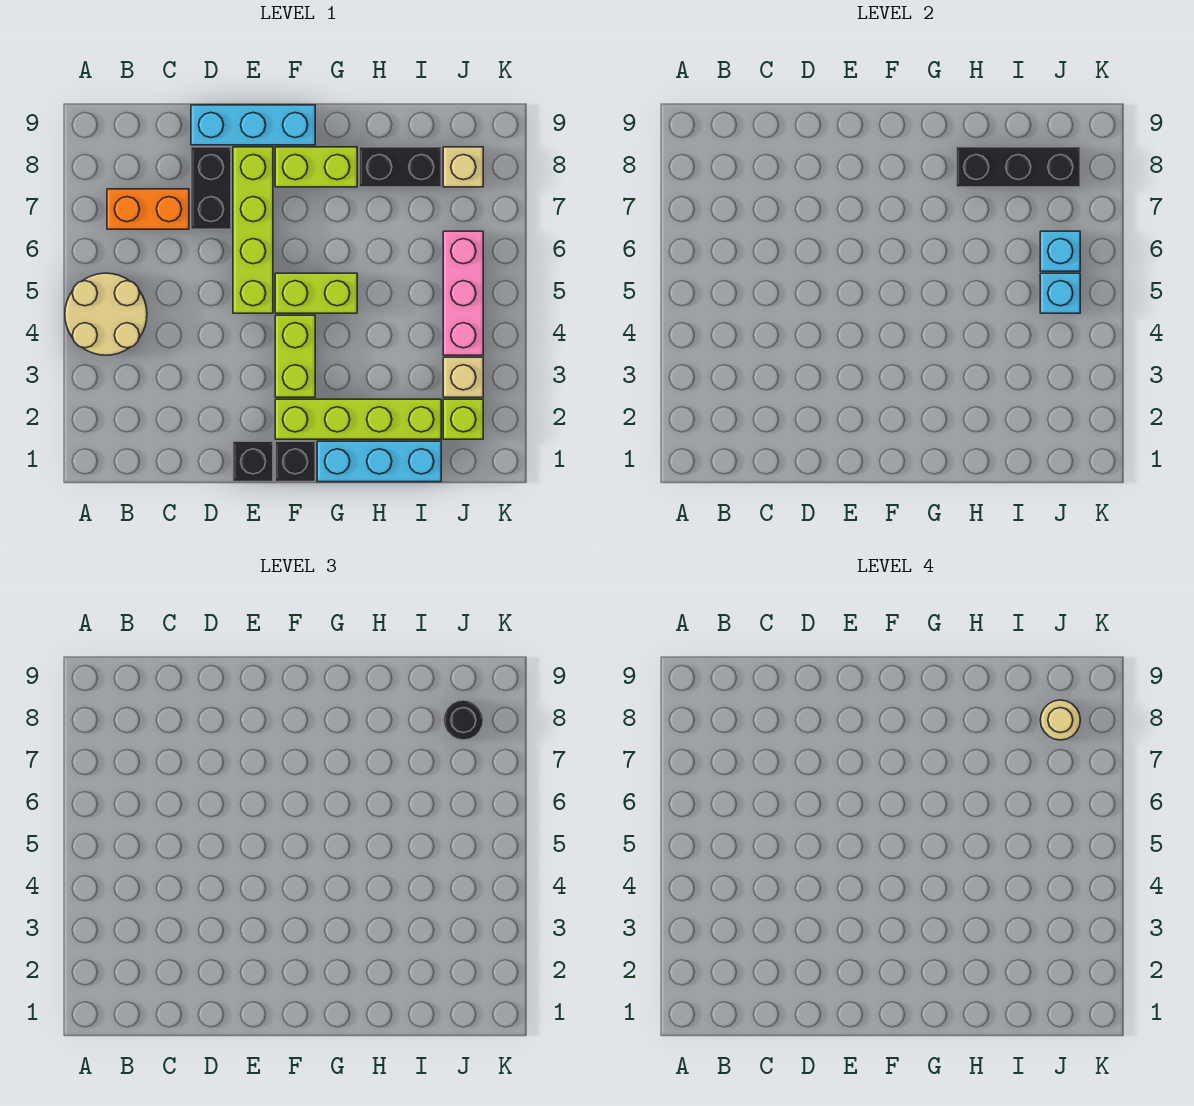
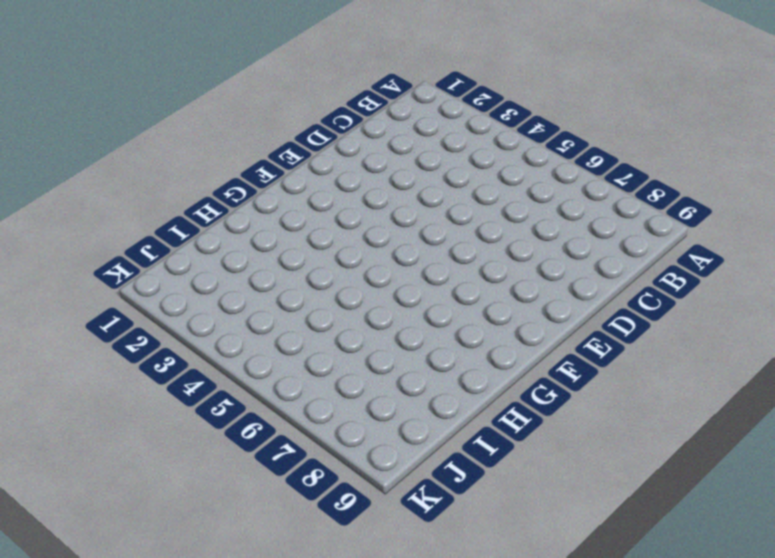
none -> tan 2x2 round brick [65,273,147,355]
none -> orange 1x2 brick [107,189,189,229]
none -> black 1x2 brick [191,147,231,229]

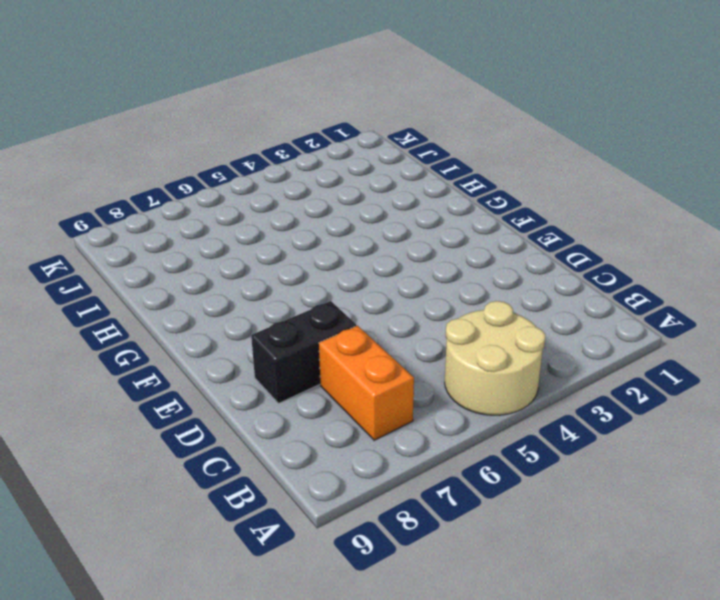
none -> cyan 1x3 brick [191,105,315,145]
none -> black 1x1 brick [233,441,273,482]
none -> lime 1x4 brick [233,147,273,313]

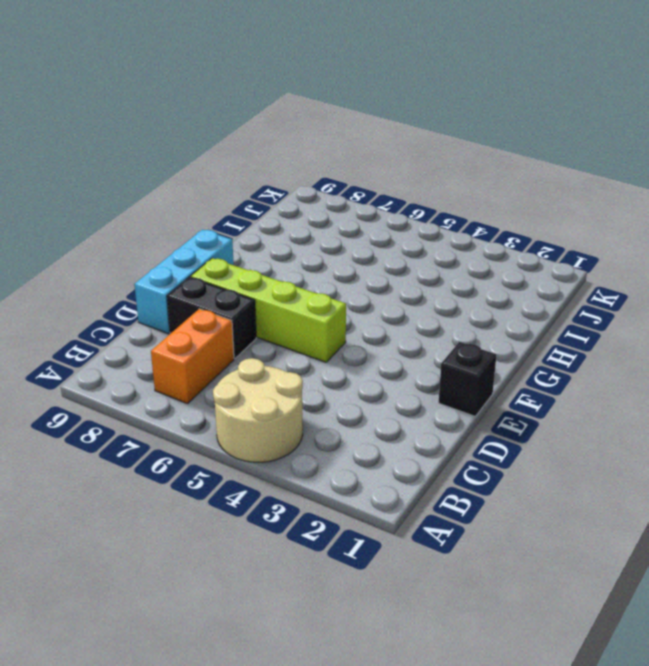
none -> black 1x1 brick [275,441,315,482]
none -> lime 1x4 brick [275,399,441,439]
none -> lime 1x2 brick [275,315,315,397]

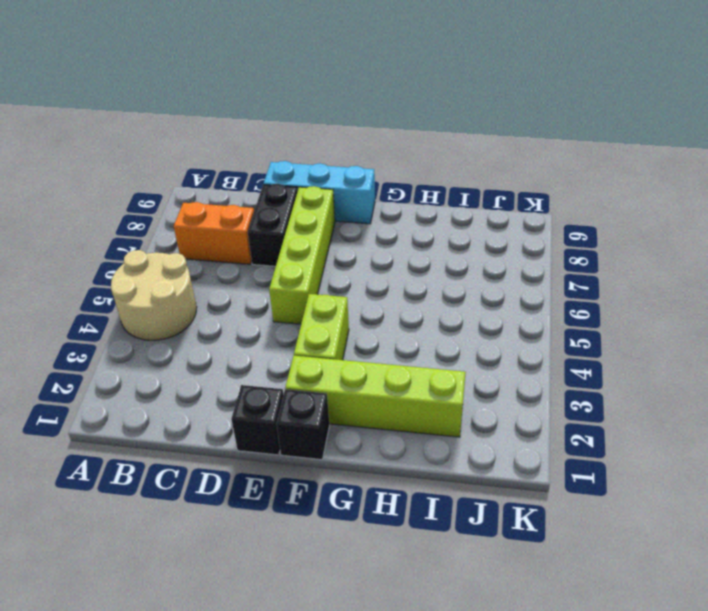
none -> lime 1x2 brick [275,273,357,313]
none -> lime 1x2 brick [275,147,357,187]
none -> cyan 1x3 brick [317,441,441,482]

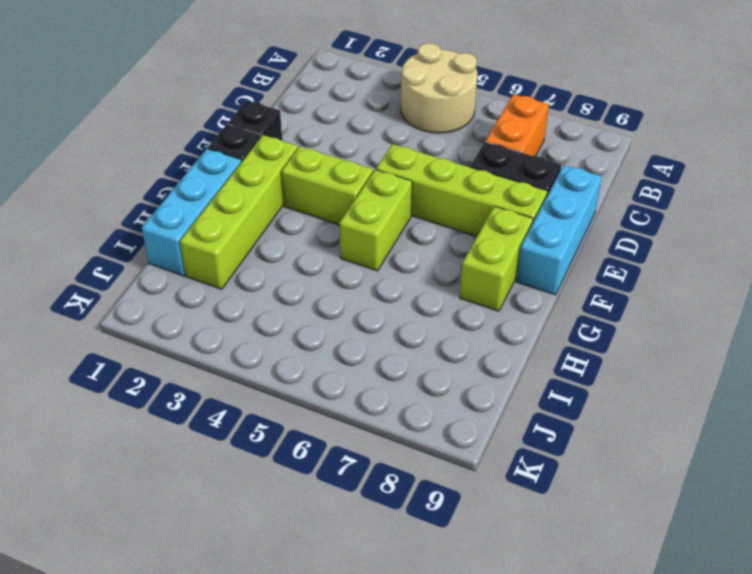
none -> black 1x2 brick [359,147,441,187]
none -> lime 1x1 brick [443,399,483,439]
none -> tan 1x1 brick [443,357,483,397]

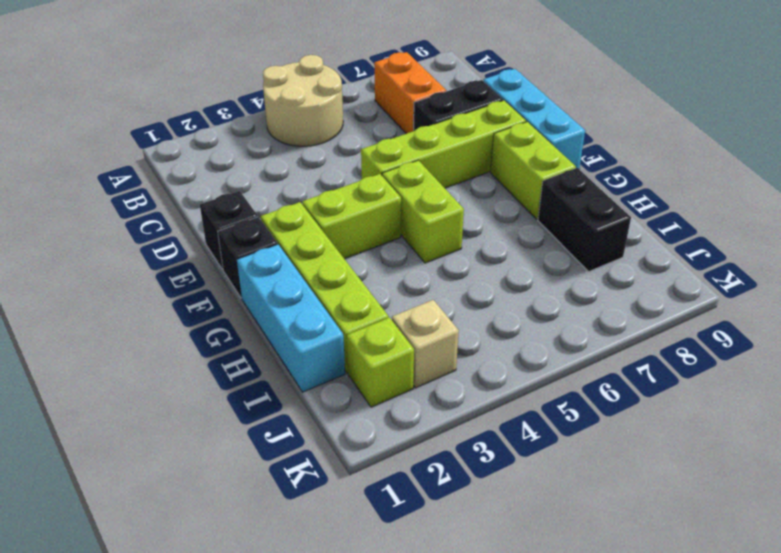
none -> pink 1x3 brick [443,231,483,355]
none -> tan 1x1 brick [443,147,483,187]
none -> black 1x3 brick [956,147,1080,187]

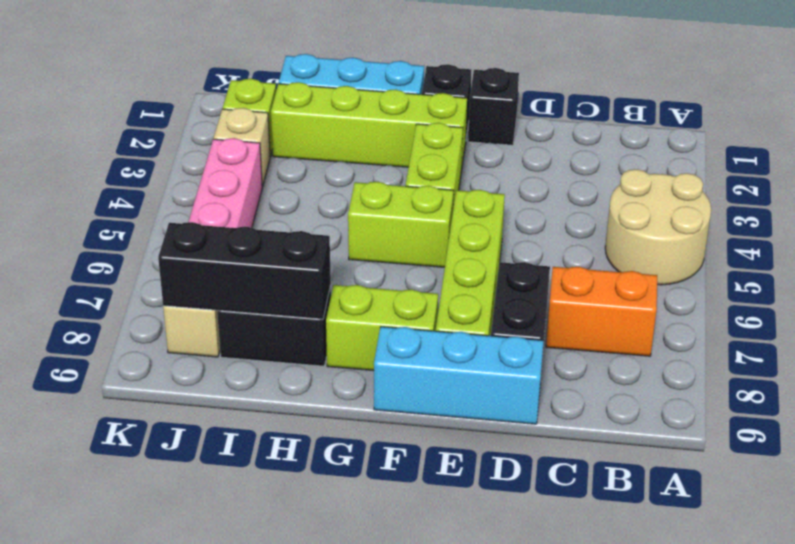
none -> cyan 1x1 brick [1040,273,1080,313]
none -> cyan 1x1 brick [1040,231,1080,271]
none -> black 1x1 round brick [443,700,483,740]

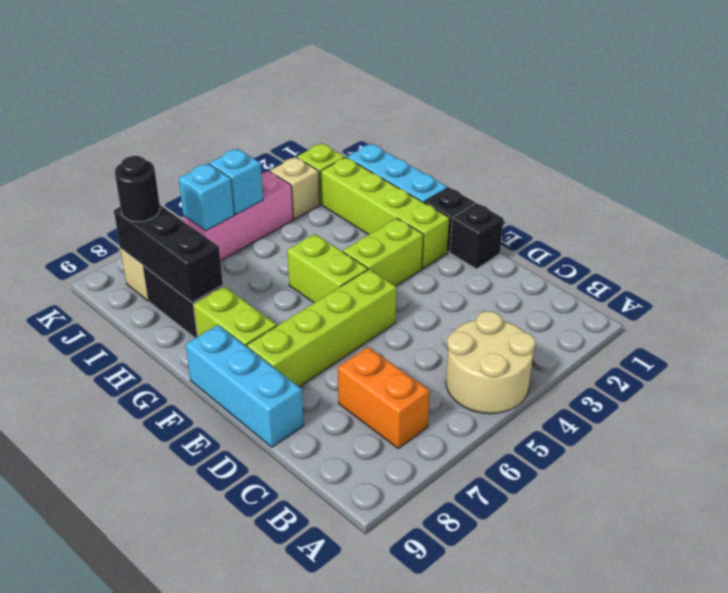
none -> black 1x2 brick [191,147,231,229]
none -> tan 1x1 round brick [1040,700,1080,740]

